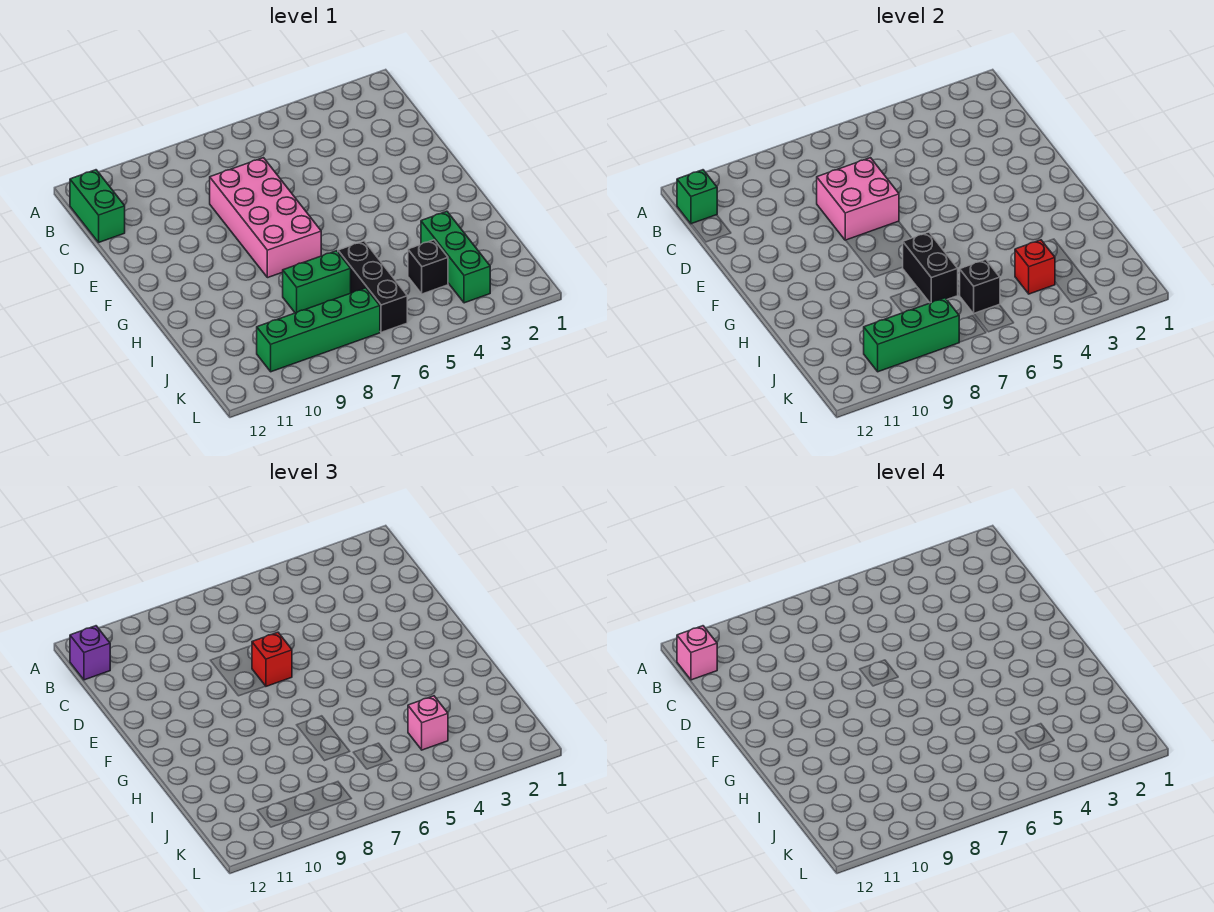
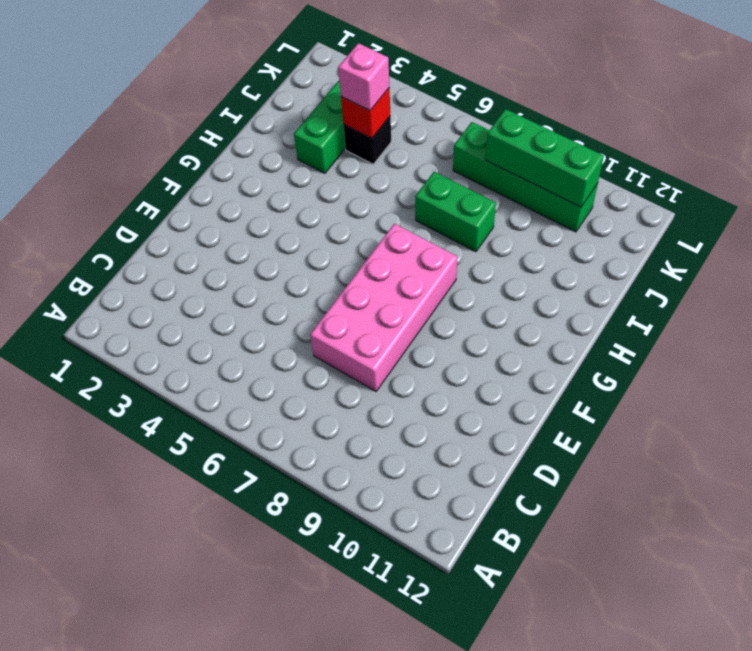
none -> green 1x2 brick [70,170,125,242]
none -> black 1x3 brick [338,241,407,332]
none -> green 1x1 brick [677,170,717,224]

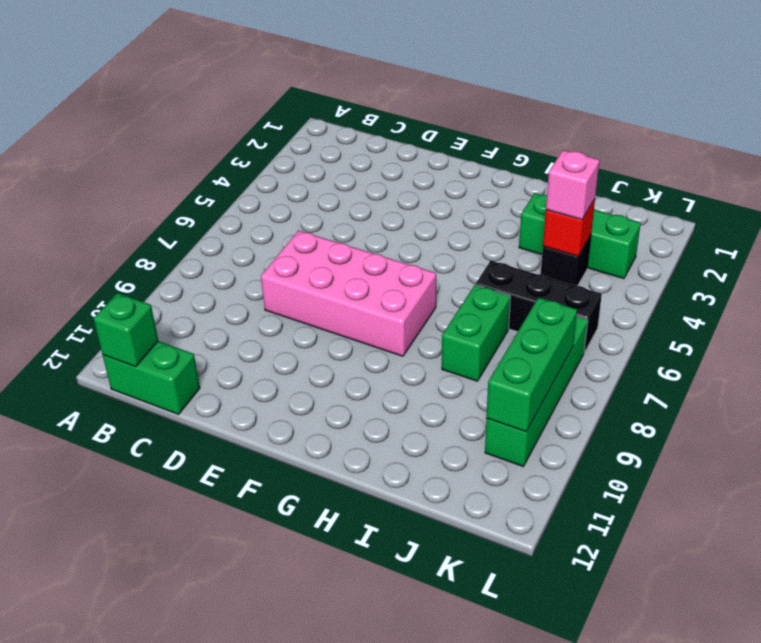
none -> pink 2x2 brick [817,158,899,240]
none -> black 1x2 brick [903,232,958,303]
none -> black 1x1 brick [960,260,1000,314]

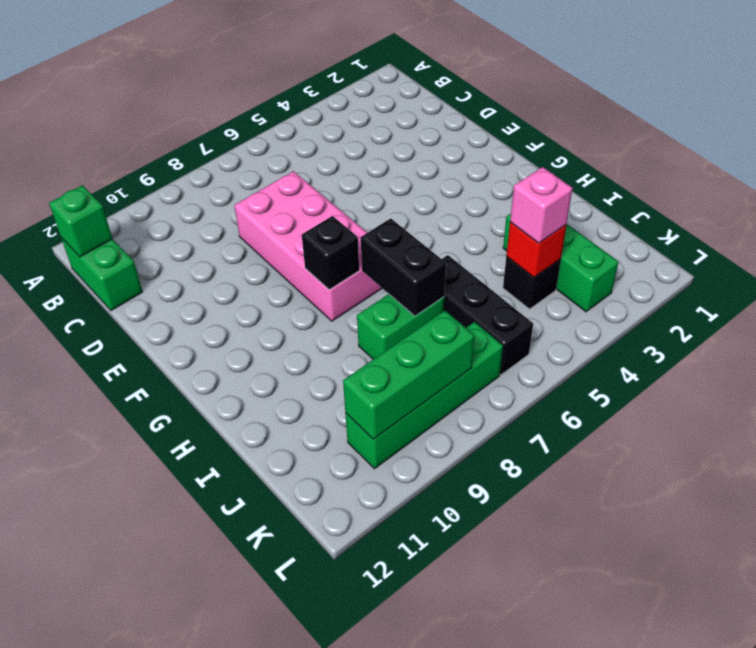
black 1x1 brick [302,216,359,290] -> black 1x1 brick moved to [960,260,1000,314]
none -> pink 2x2 brick [817,158,899,240]
none -> purple 1x1 brick [70,626,110,680]
none -> red 1x1 brick [252,632,292,686]

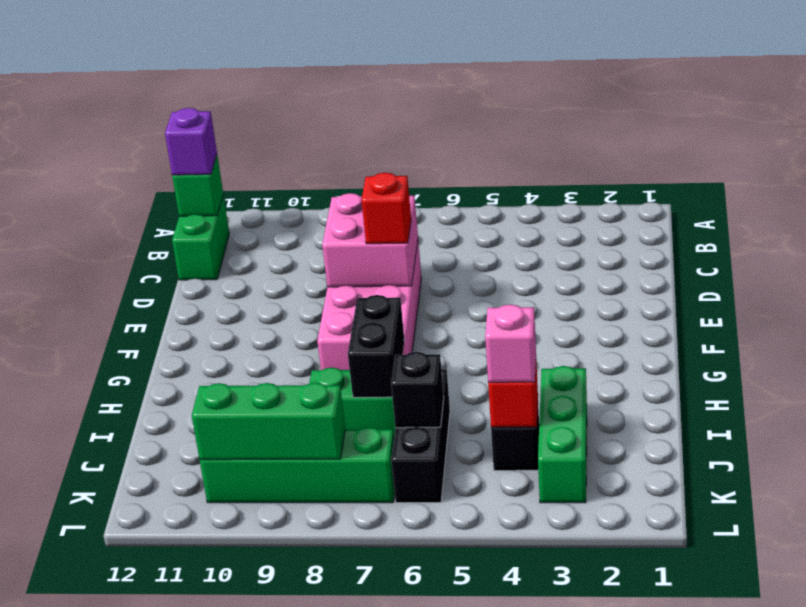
none -> pink 1x1 brick [677,626,717,680]

